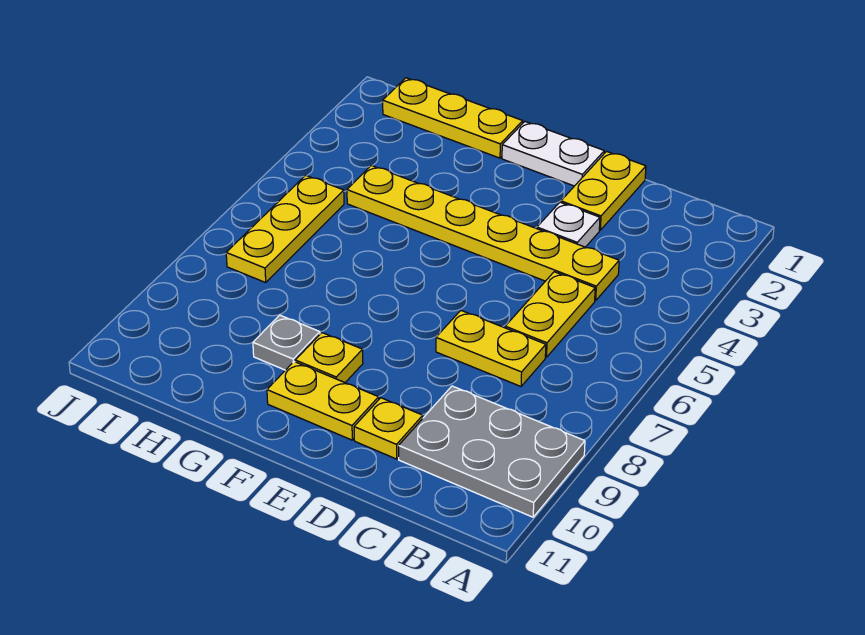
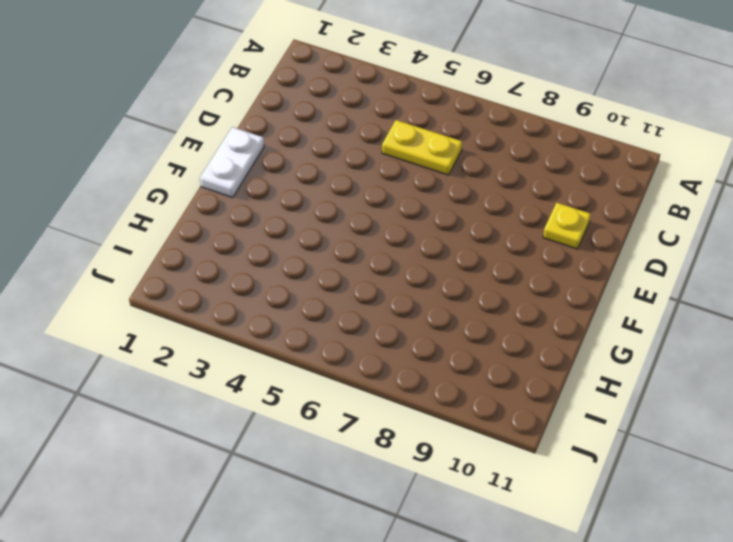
none -> grey 2x3 plate [399,386,585,517]
none -> yellow 1x6 plate [347,165,619,301]
none -> yellow 1x2 plate [436,311,546,386]

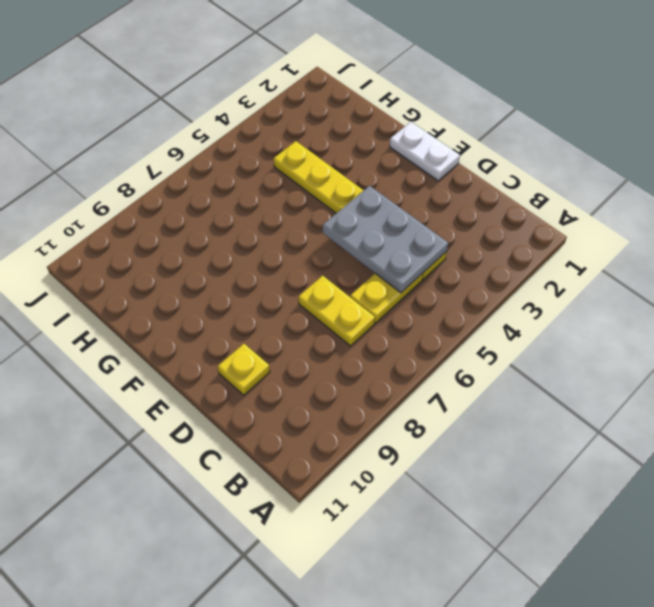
grey 2x3 plate [323,186,448,293] -> grey 2x3 plate moved to [399,386,585,517]
none -> yellow 1x2 plate [561,151,646,230]
none -> white 1x1 plate [537,202,600,247]
none -> yellow 1x2 plate [267,362,379,440]

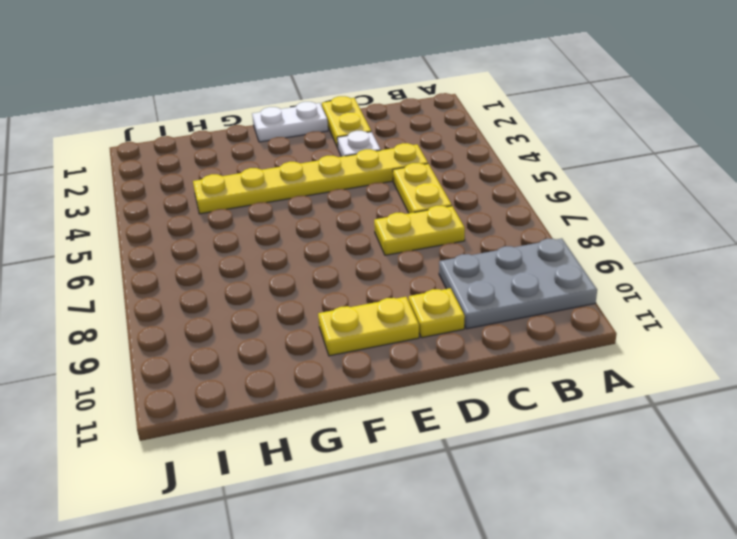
none -> yellow 1x1 plate [295,333,363,383]
none -> yellow 1x3 plate [383,78,523,158]
none -> grey 1x1 plate [253,315,320,370]

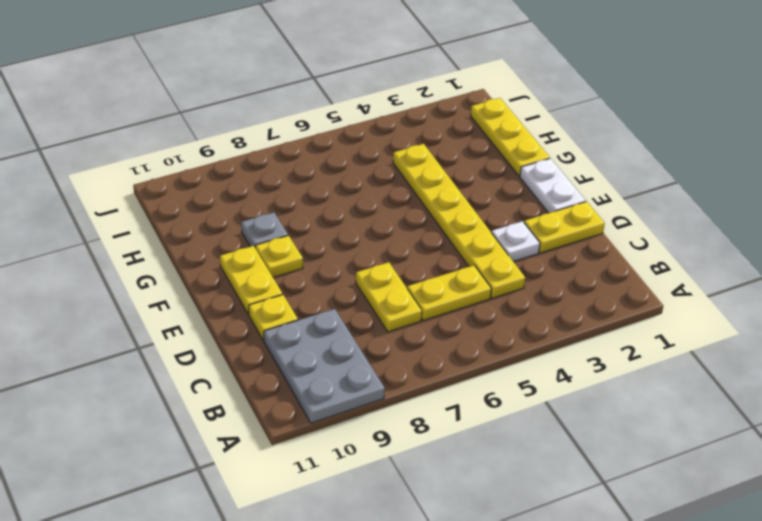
none -> yellow 1x3 plate [226,175,344,282]

